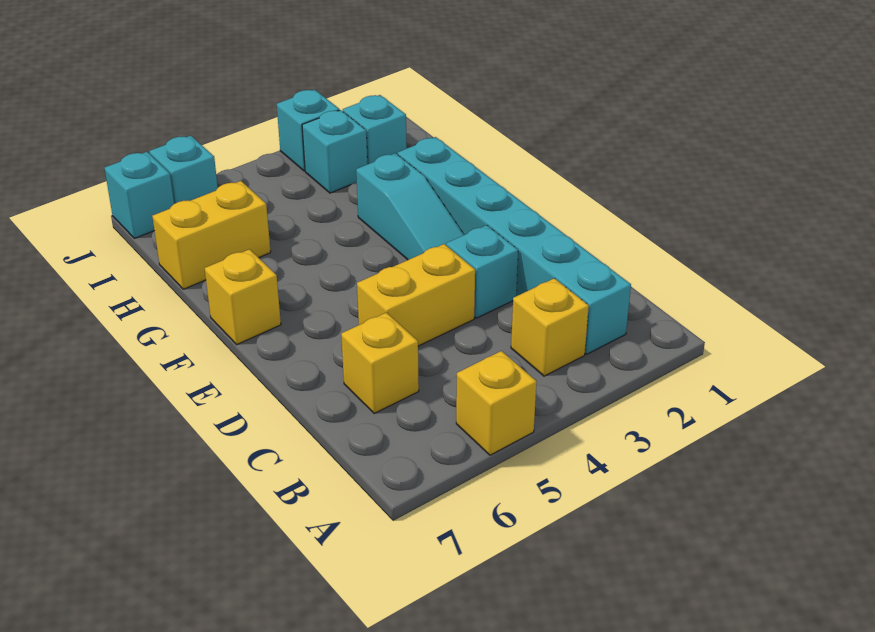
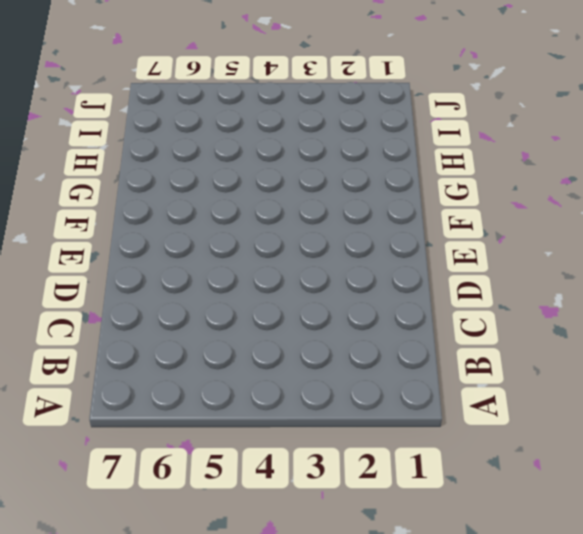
none -> yellow 1x1 brick [456,351,537,455]
none -> cyan 1x6 brick [398,137,631,354]
none -> yellow 1x1 brick [511,278,589,376]

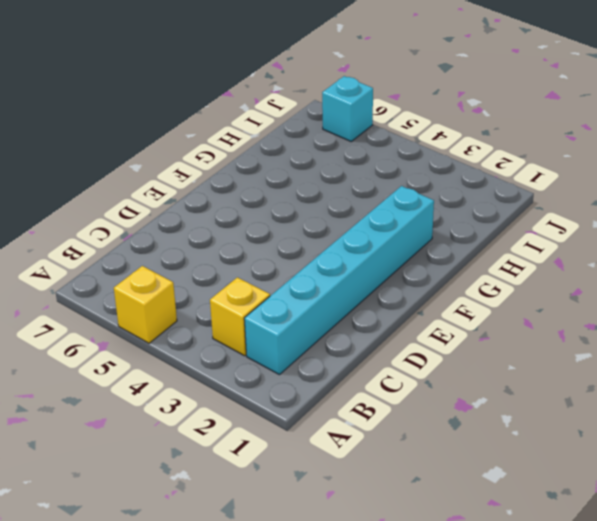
none -> yellow 1x1 brick [341,313,419,413]
none -> cyan 1x1 brick [446,225,518,318]
none -> yellow 1x2 brick [357,244,475,346]

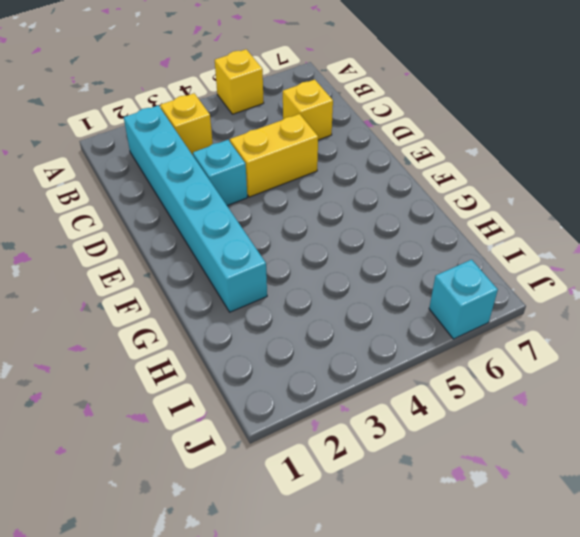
none -> cyan 1x3 slope [356,153,464,260]
none -> yellow 1x1 brick [205,249,281,344]
none -> yellow 1x2 brick [152,181,271,289]

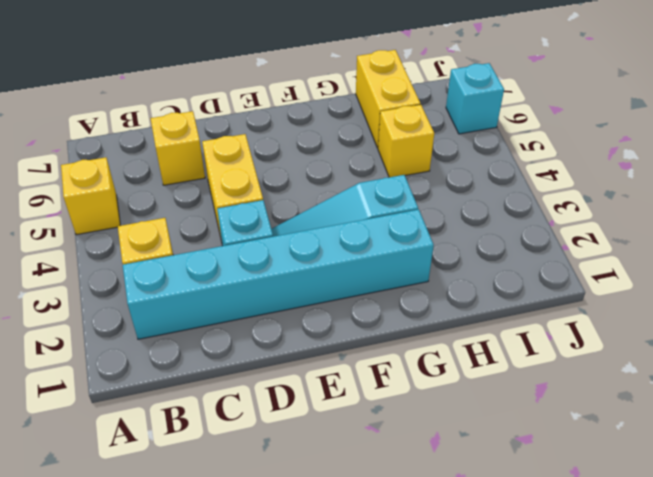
yellow 1x1 brick [378,105,434,177] -> yellow 1x1 brick moved to [205,249,281,344]
none -> cyan 1x1 brick [343,95,407,164]
none -> cyan 1x1 brick [302,110,367,193]
none -> cyan 1x1 brick [277,90,339,171]

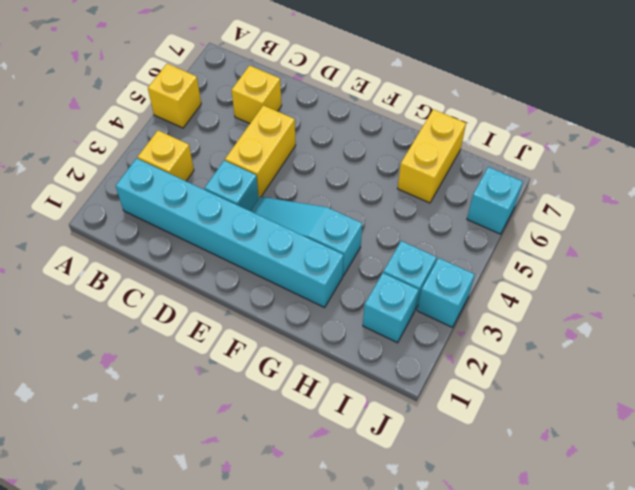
none -> yellow 1x1 brick [205,249,281,344]
none -> cyan 1x1 brick [105,152,174,238]

